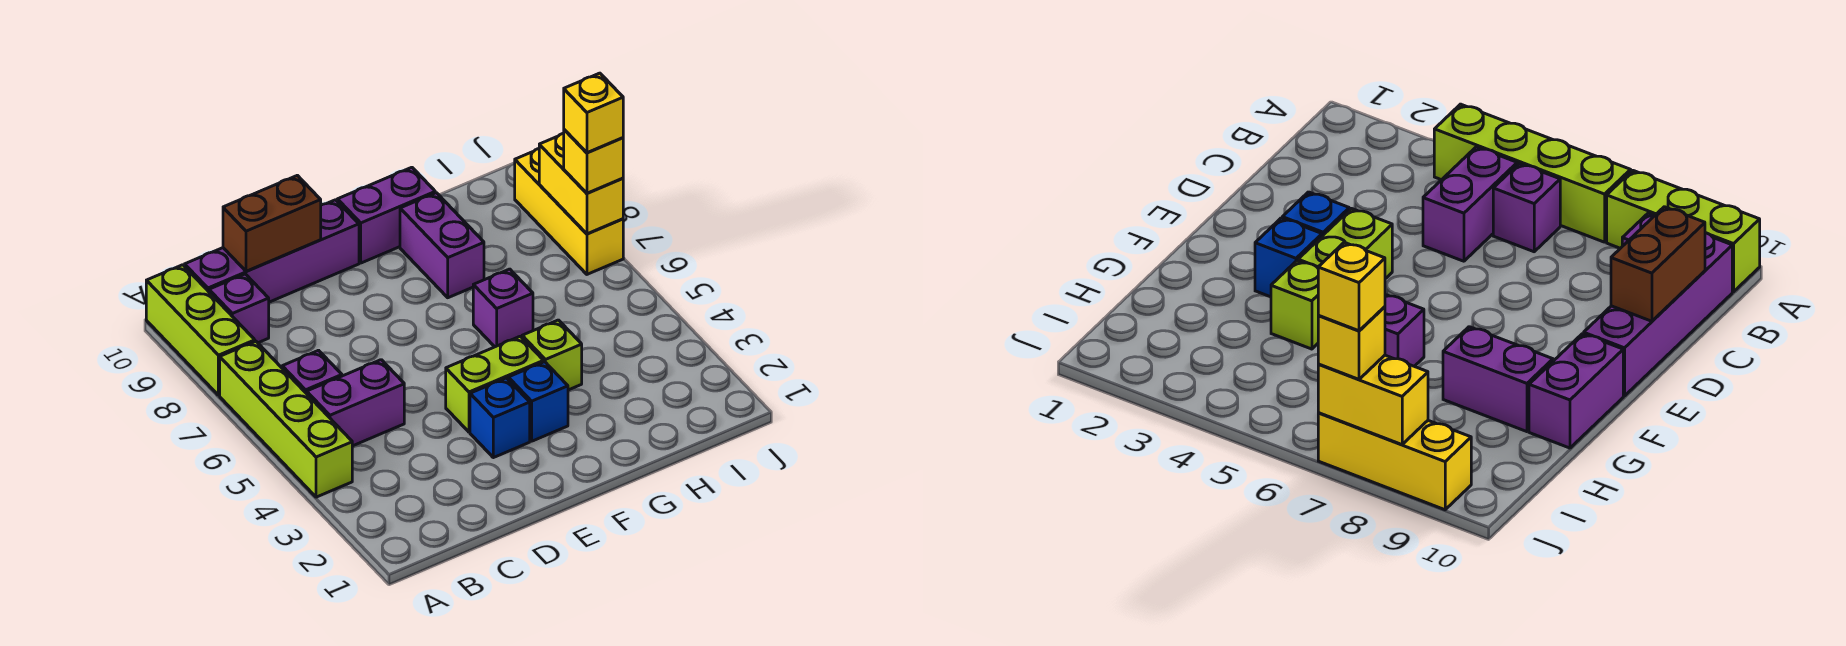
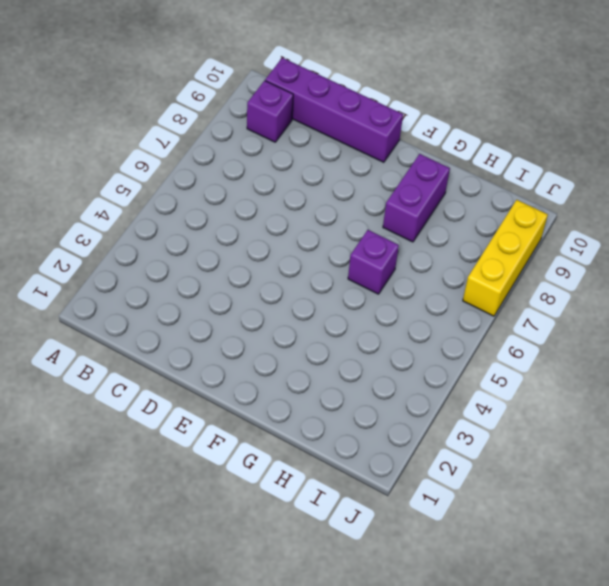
none -> lime 1x4 brick [220,341,352,497]
none -> lime 1x3 brick [146,265,255,395]
none -> purple 1x2 brick [307,360,404,446]

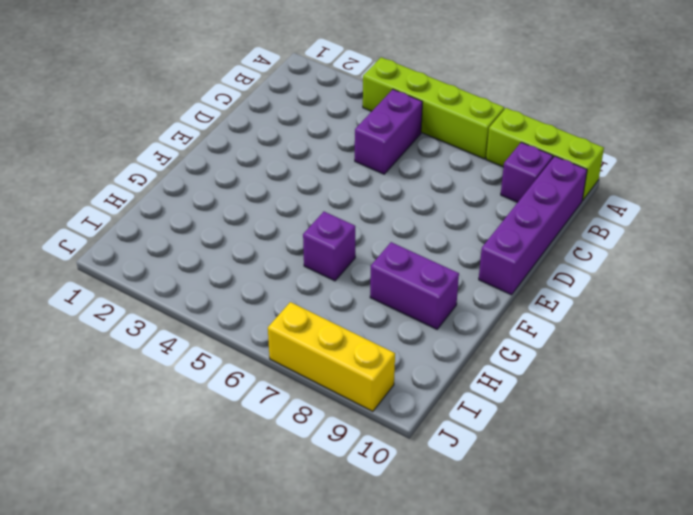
none -> purple 1x1 brick [282,350,342,394]
none -> blue 1x1 brick [470,378,530,458]
none -> lime 1x2 brick [446,336,544,432]

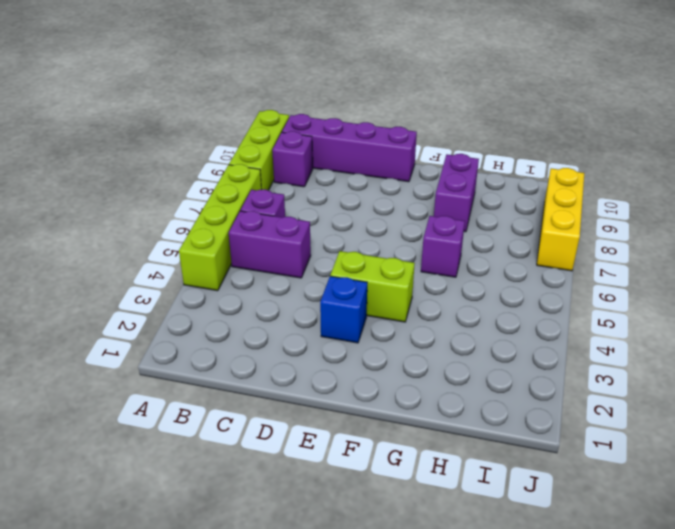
none -> blue 1x1 brick [508,362,568,441]
none -> purple 1x2 brick [337,167,435,263]
none -> lime 1x1 brick [522,320,582,390]

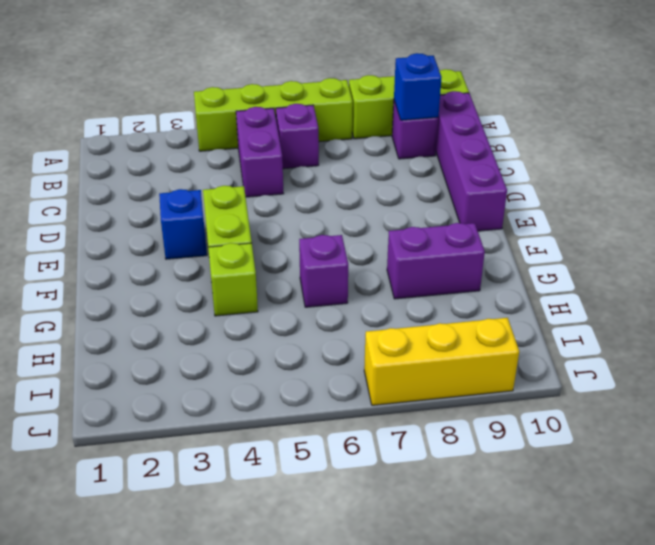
blue 1x1 brick [394,53,442,120] -> blue 1x1 brick moved to [508,362,568,441]
none -> purple 1x2 brick [337,167,435,263]
none -> brown 1x2 brick [223,175,321,271]
none -> yellow 1x2 brick [539,133,623,234]

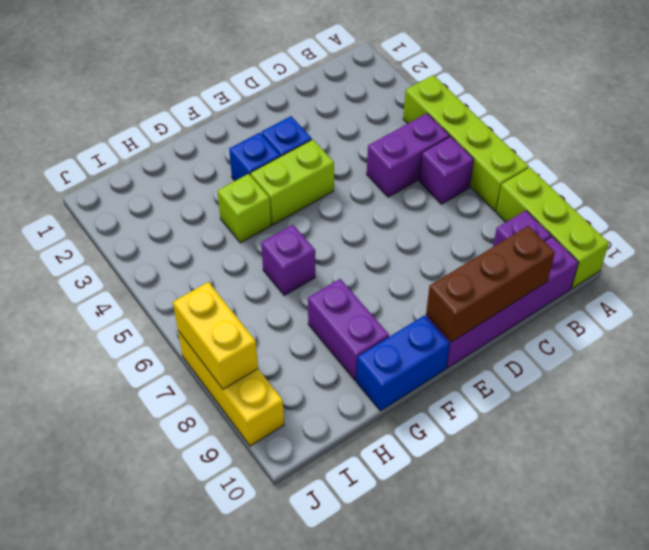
brown 1x3 brick [426,226,555,342] -> brown 1x2 brick [223,175,321,271]
blue 1x2 brick [356,315,450,411] -> purple 1x2 brick [337,167,435,263]
none -> yellow 1x1 brick [564,130,623,193]
none -> yellow 1x1 brick [564,73,623,153]

